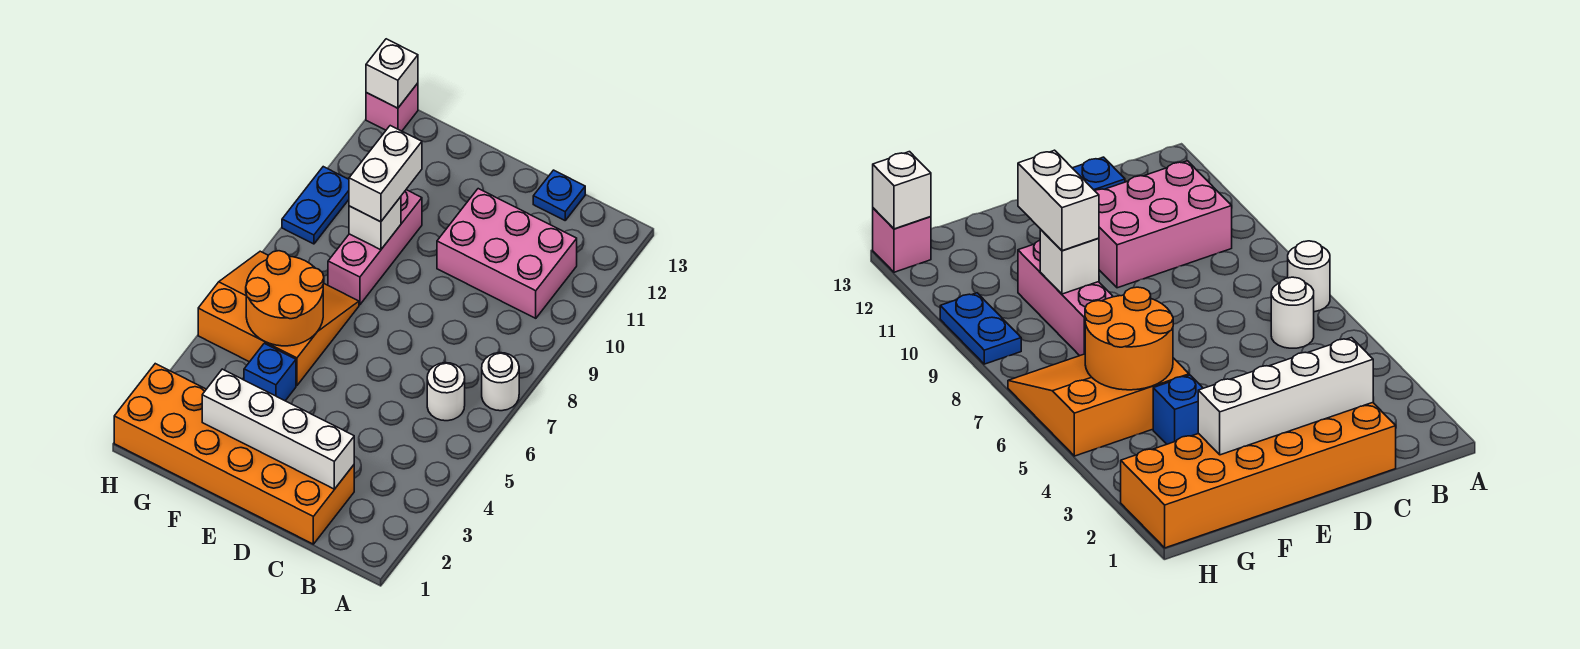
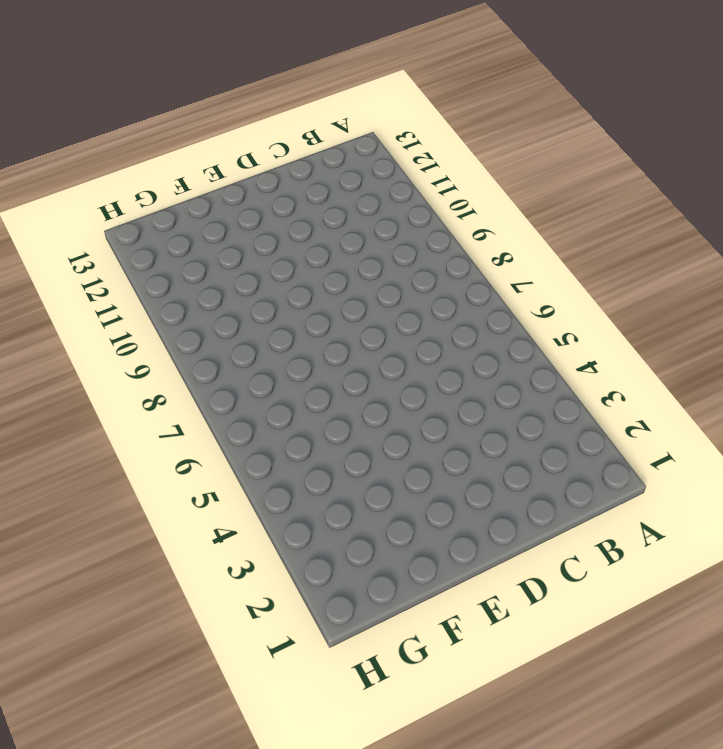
none -> white 1x1 round brick [482,353,519,411]
none -> white 1x1 round brick [427,363,465,421]
none -> pink 2x3 brick [437,189,577,318]

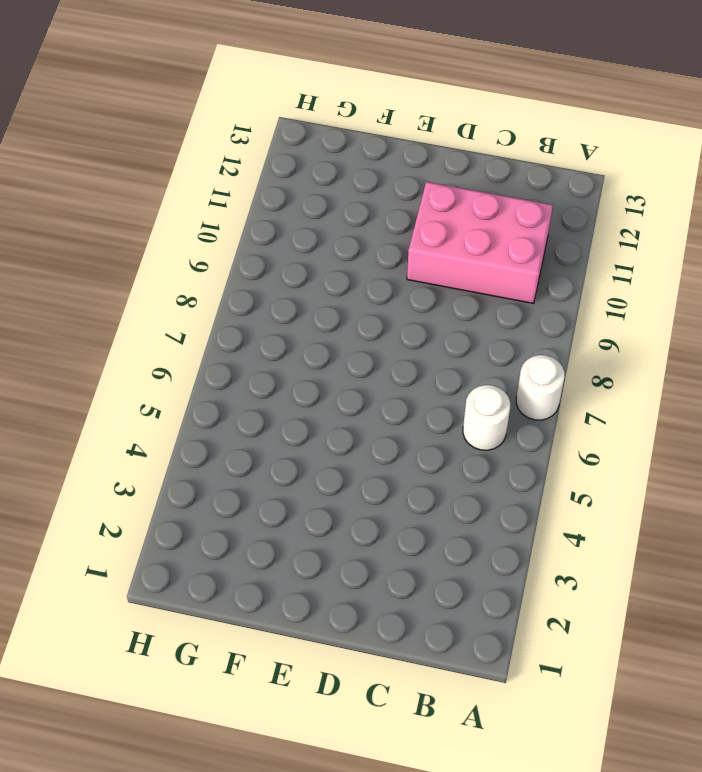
none -> orange 2x6 brick [114,364,354,544]
none -> blue 1x1 plate [533,170,585,220]
none -> blue 1x1 brick [244,343,296,401]

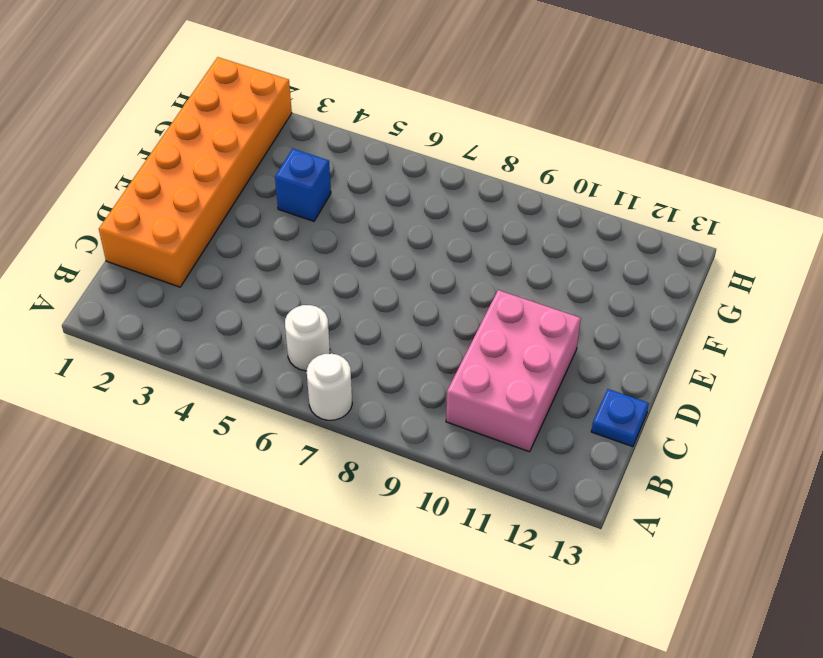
none -> orange 3x3 slope [198,251,359,386]
none -> pink 1x3 brick [328,190,422,305]
none -> blue 1x2 plate [282,167,349,244]

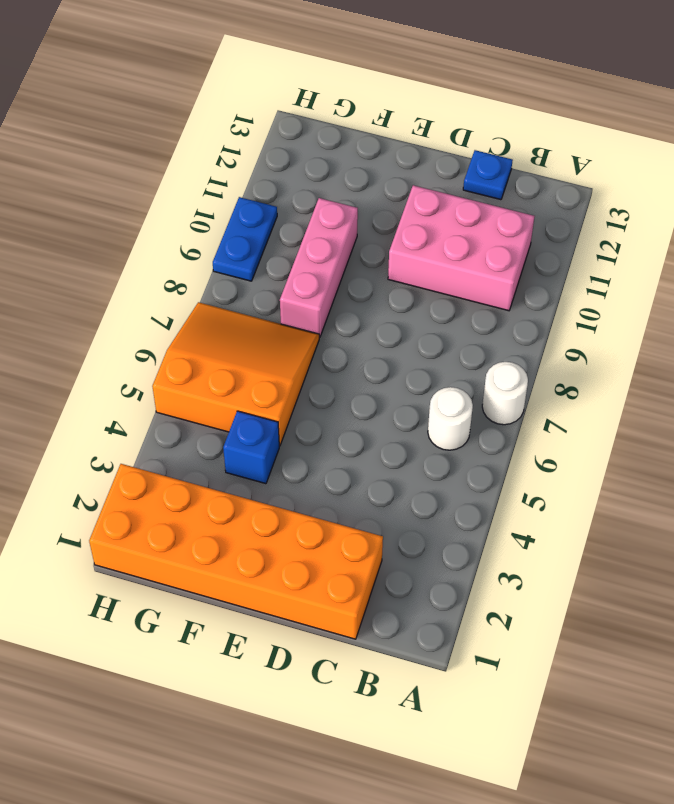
none -> pink 1x1 brick [366,83,418,131]
none -> white 1x4 brick [202,369,354,489]
none -> orange 2x2 round brick [246,251,324,346]

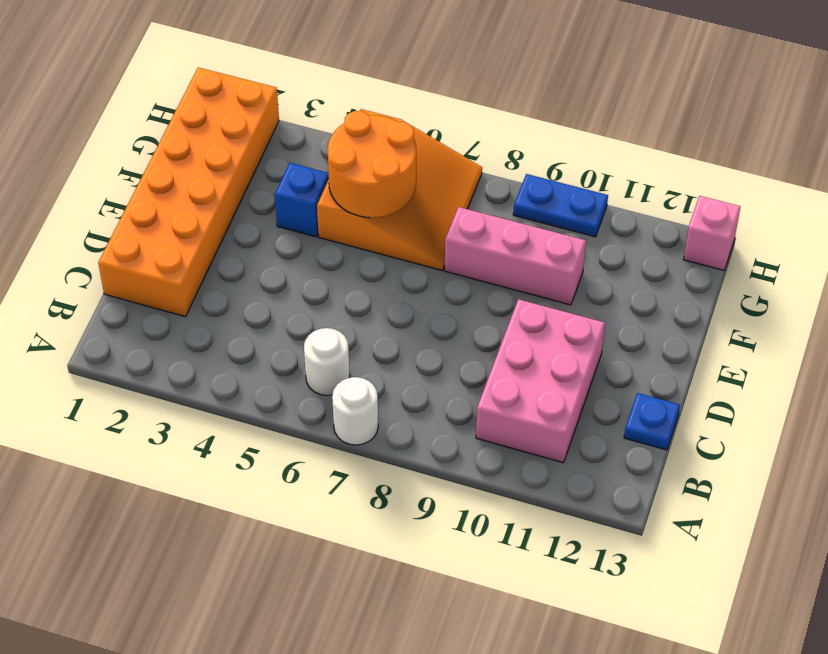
none -> white 1x4 brick [202,369,354,489]
none -> white 1x1 brick [349,197,401,250]
none -> white 1x1 brick [366,39,418,108]

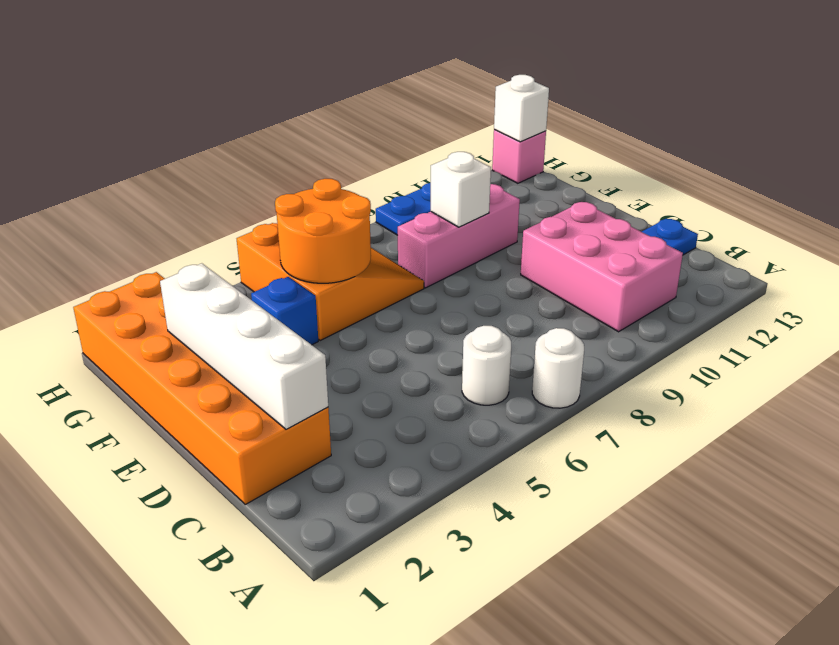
none -> white 1x2 brick [349,126,422,222]

